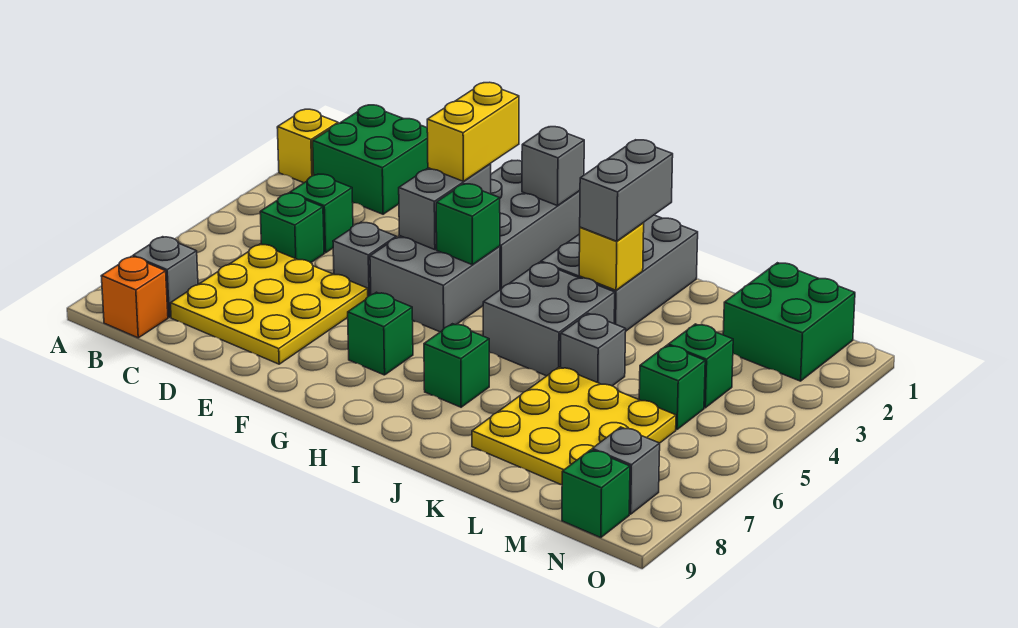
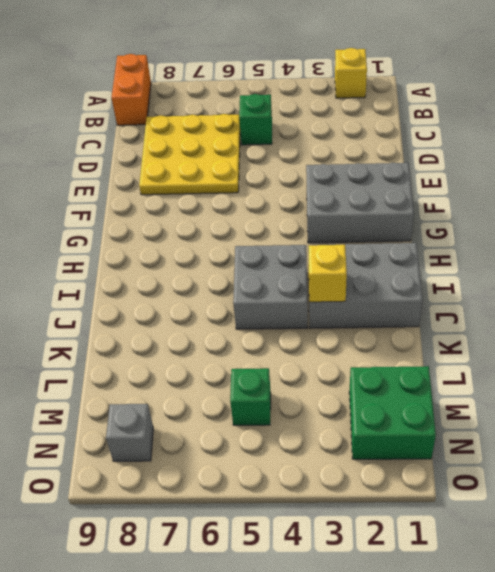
orange 1x2 brick [112,54,151,125] -> orange 1x1 brick [101,256,168,338]
none -> green 2x2 brick [313,105,428,214]
none -> grey 1x1 brick [133,237,198,317]
none -> green 1x1 brick [290,174,353,253]

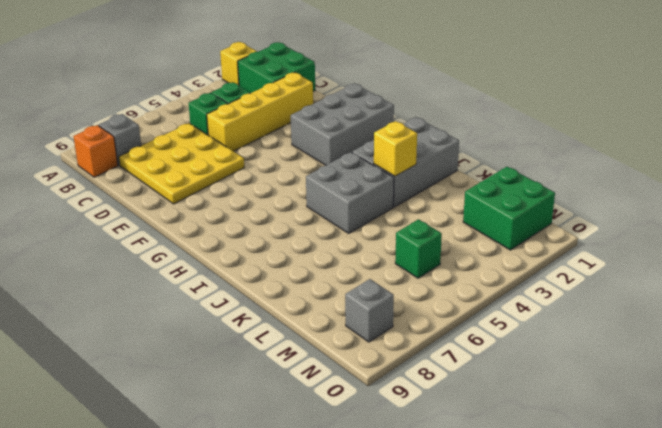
yellow 1x4 brick [207,73,313,151] -> none
none -> grey 1x1 brick [333,222,396,296]
none -> grey 2x2 brick [370,236,500,332]
none -> green 1x1 brick [348,292,413,375]

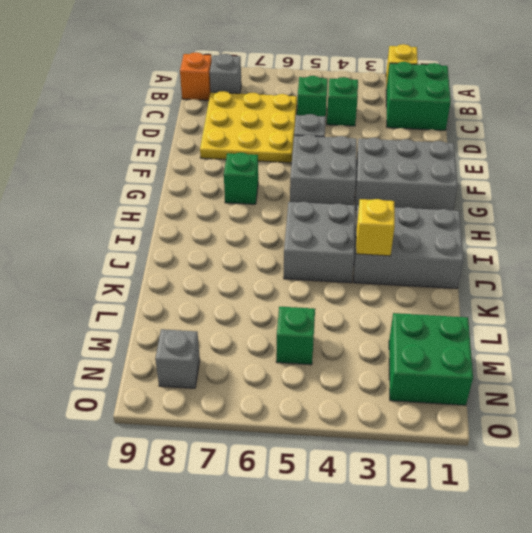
none -> green 1x1 brick [424,324,490,407]
none -> grey 1x1 brick [561,313,626,386]
none -> yellow 3x3 plate [472,367,676,485]

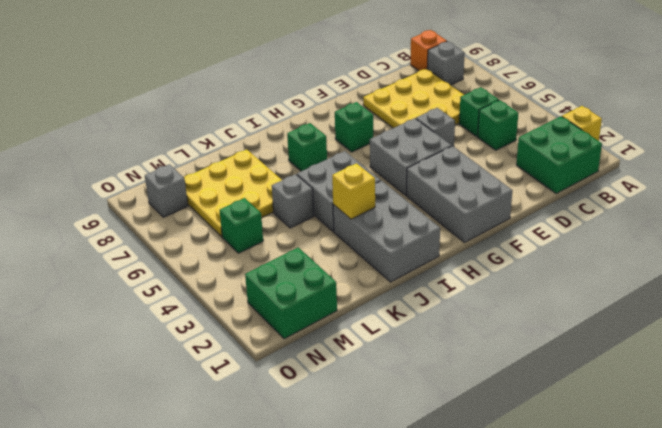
none -> green 1x1 brick [668,324,733,408]
none -> green 1x1 brick [562,450,630,538]
none -> grey 1x2 brick [399,164,491,250]

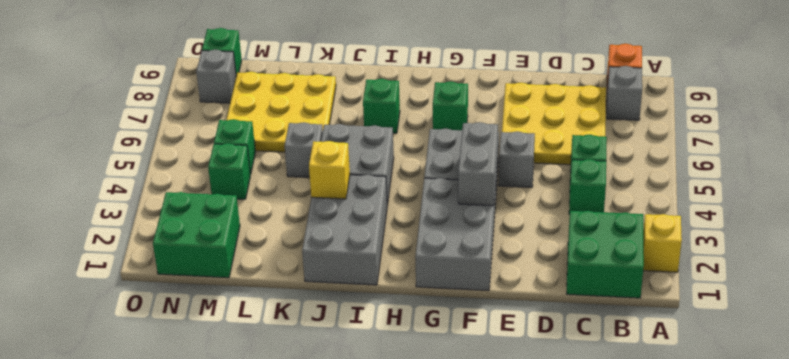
none -> grey 1x1 brick [522,127,584,206]
none -> green 1x1 brick [436,184,500,265]
none -> yellow 1x2 brick [427,82,519,181]

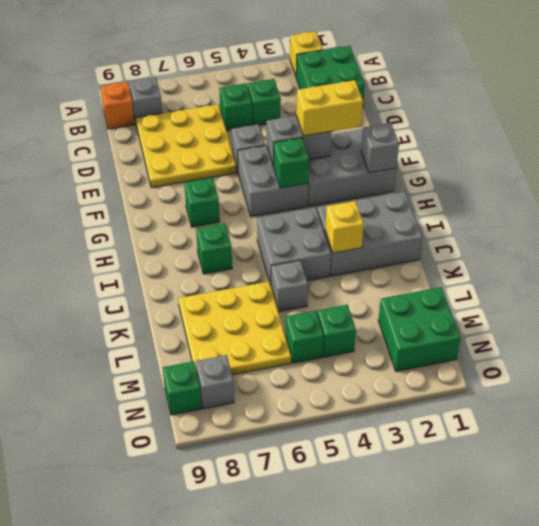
none -> grey 1x2 brick [580,140,673,241]

